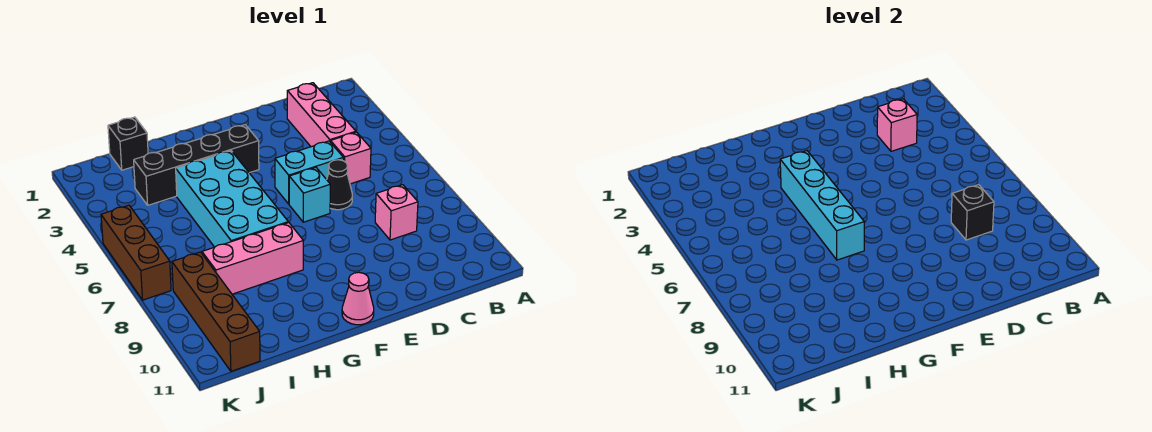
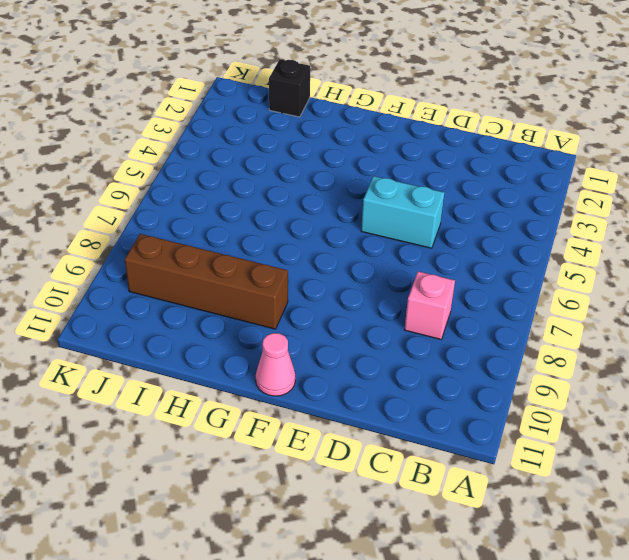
brown 1x4 brick [125,234,288,329] -> brown 1x4 brick turned to [172,252,260,371]
none -> pink 1x3 brick [287,83,356,147]
none -> pink 1x1 brick [331,132,371,184]
none -> black 1x1 cone [327,160,352,210]

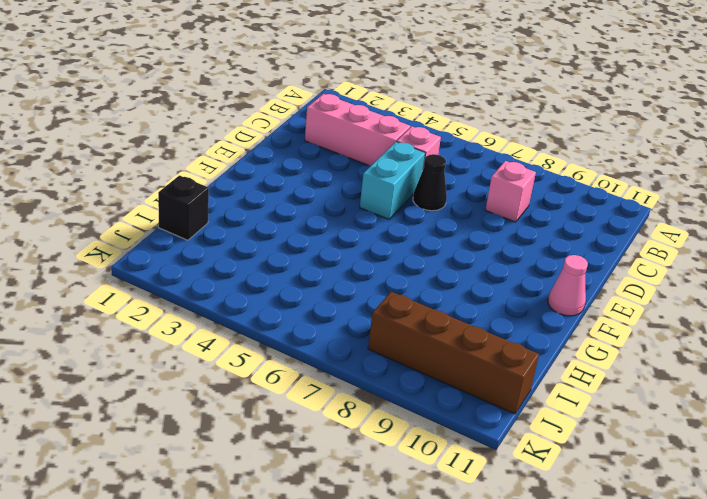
none -> cyan 1x1 brick [289,168,330,222]
none -> black 1x4 brick [134,125,259,205]
none -> cyan 2x4 brick [176,151,288,247]

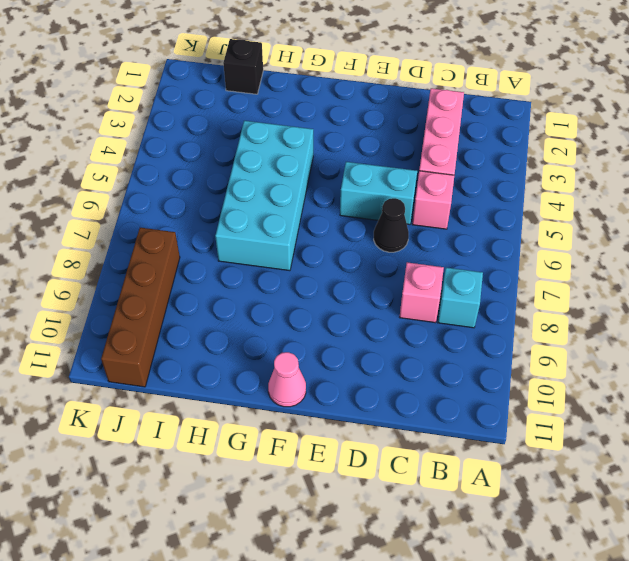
cyan 1x1 brick [438,268,483,328] -> cyan 1x1 brick moved to [289,168,330,222]
none -> black 1x4 brick [134,125,259,205]
none -> pink 1x3 brick [202,223,303,294]
none -> brown 1x3 brick [101,205,171,300]

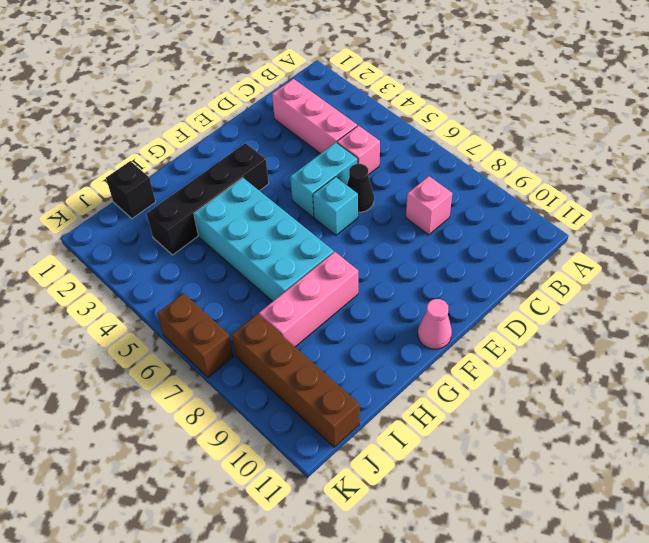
brown 1x2 brick [157,293,234,377] -> brown 1x3 brick [101,205,171,300]
none -> pink 1x1 brick [877,99,917,151]
none -> black 1x1 brick [951,185,994,240]
none -> cyan 1x4 brick [780,151,864,260]

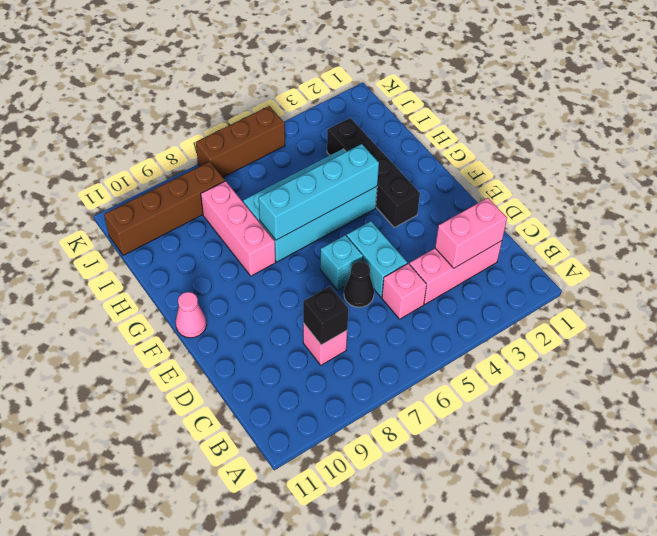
pink 1x2 brick [435,198,507,268] -> pink 1x1 brick [877,99,917,151]
none -> black 1x1 brick [108,117,148,170]

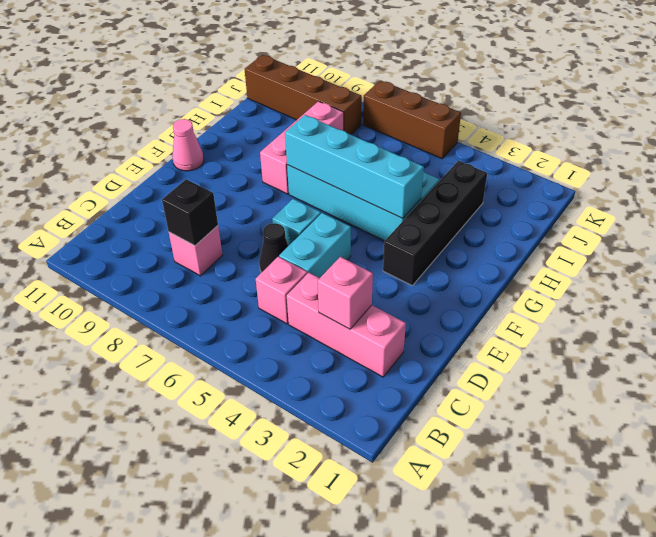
none -> black 1x1 brick [108,117,148,170]

